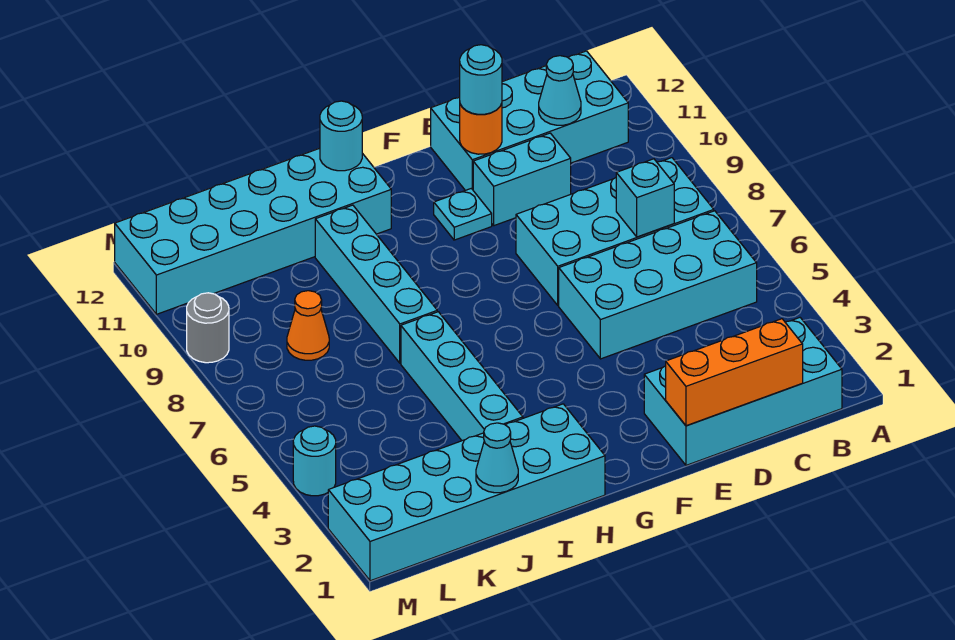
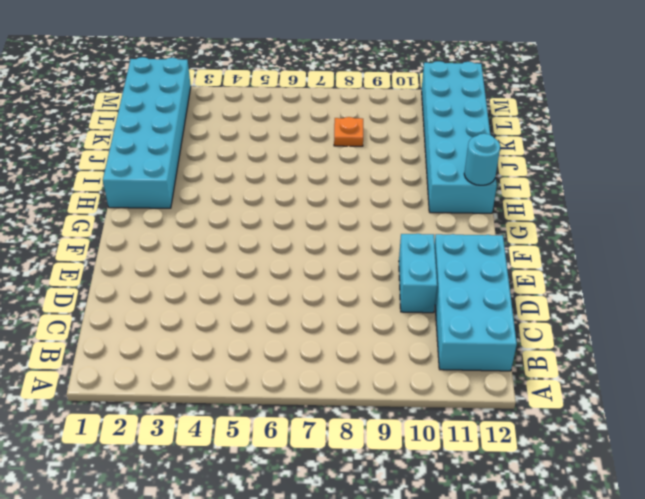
orange 1x1 plate [334,117,363,146] -> orange 1x1 cone [287,291,329,360]
none -> cyan 2x4 brick [644,318,842,465]
none -> cyan 2x4 brick [559,211,757,359]
none -> cyan 2x4 brick [516,158,714,305]

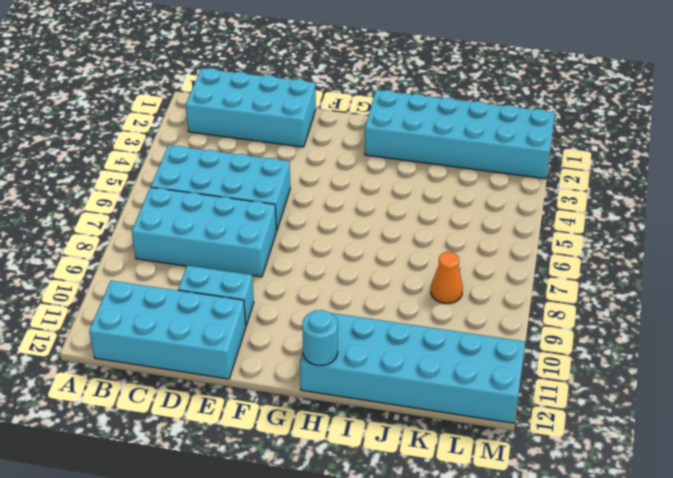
none -> cyan 1x1 plate [434,188,492,240]
none -> cyan 1x4 brick [401,312,523,441]
none -> cyan 1x4 brick [315,205,437,363]

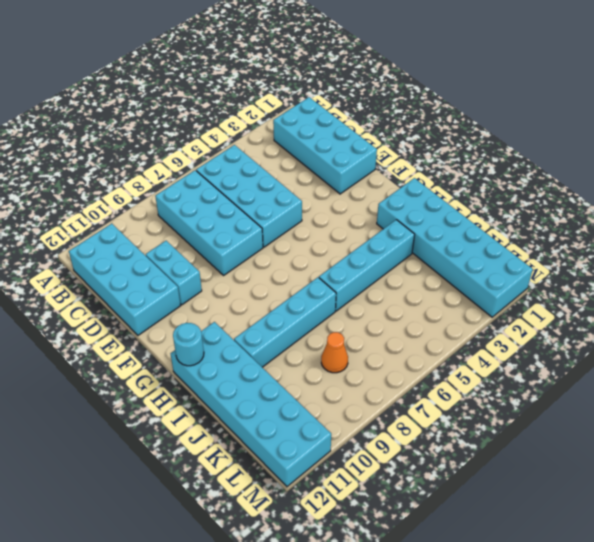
none -> cyan 1x1 plate [434,188,492,240]
none -> cyan 1x1 round brick [293,426,336,496]
none -> grey 1x1 round brick [187,293,229,363]

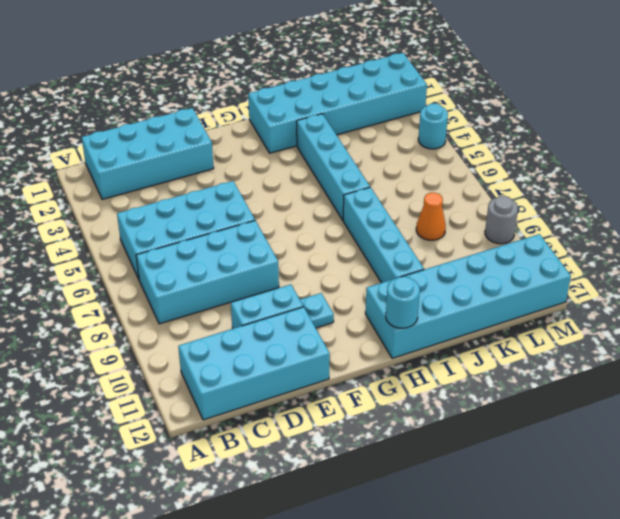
none -> orange 1x3 brick [666,319,803,426]
none -> cyan 1x1 brick [616,159,674,237]
none -> cyan 1x1 cone [539,56,581,125]

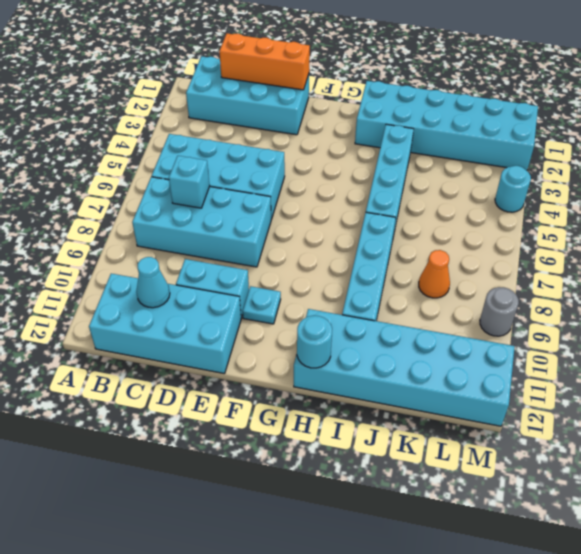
none -> orange 1x1 round brick [460,103,502,154]
none -> cyan 1x1 cone [476,423,518,493]
none -> cyan 1x1 round brick [459,45,502,114]

